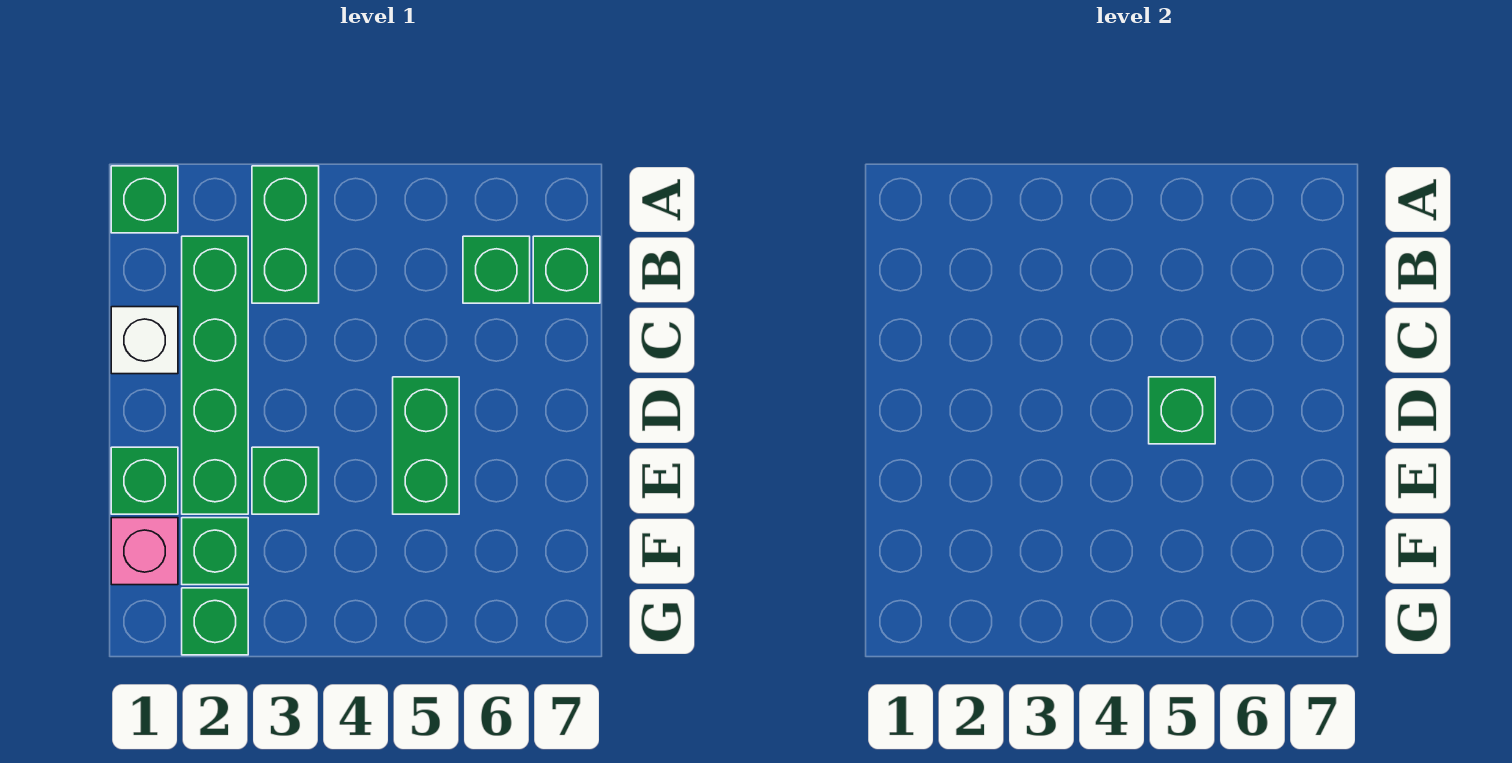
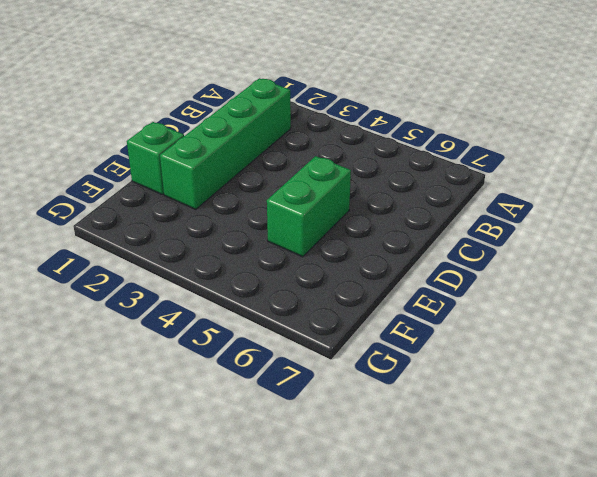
none -> green 1x1 brick [111,166,178,233]
none -> green 1x2 brick [252,166,319,303]
none -> green 1x1 brick [463,236,530,303]

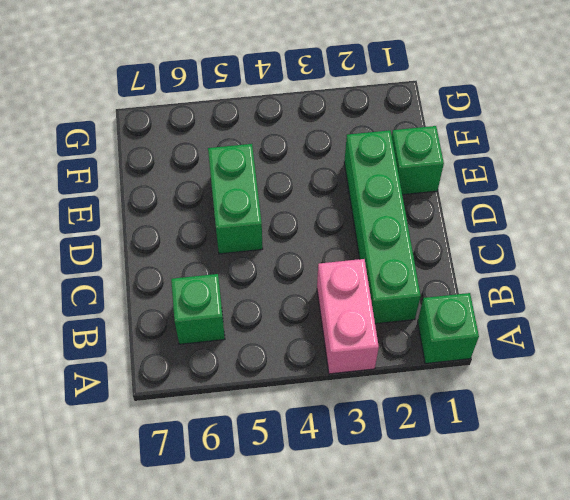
pink 1x2 brick [317,259,379,374] -> green 1x2 brick [252,166,319,303]
none -> green 1x1 brick [533,236,600,303]
none -> white 1x1 brick [111,307,178,374]
none -> green 1x1 brick [252,447,319,514]

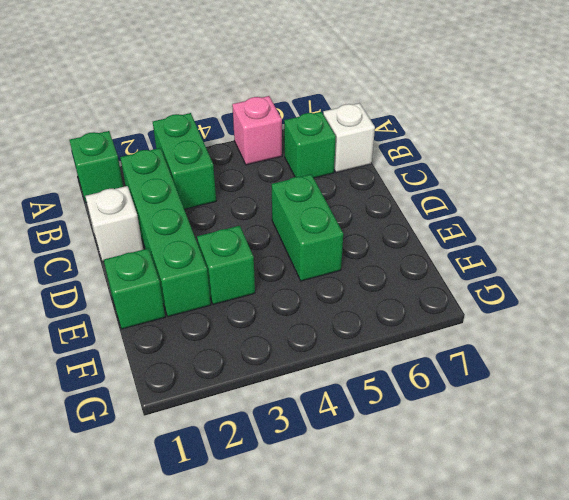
pink 1x1 brick [232,96,282,165] -> pink 1x1 brick moved to [111,518,178,585]
white 1x1 brick [323,103,375,172] -> green 1x1 brick [533,236,600,303]
none -> green 1x1 brick [182,518,248,585]
none -> green 1x1 brick [182,588,248,655]
none -> green 1x1 brick [1149,377,1215,444]

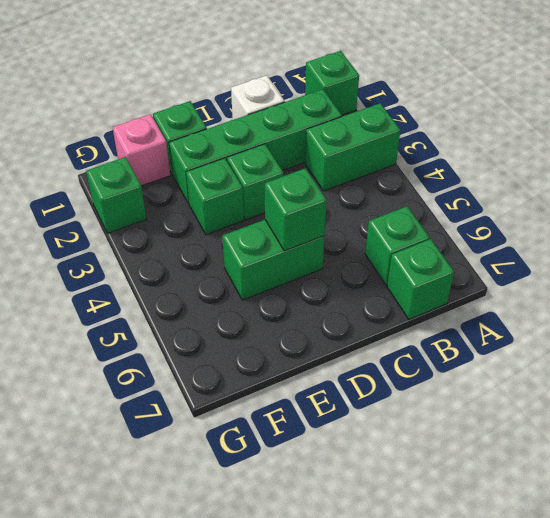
green 1x1 brick [227,144,283,220] -> green 1x1 brick moved to [182,518,248,585]

